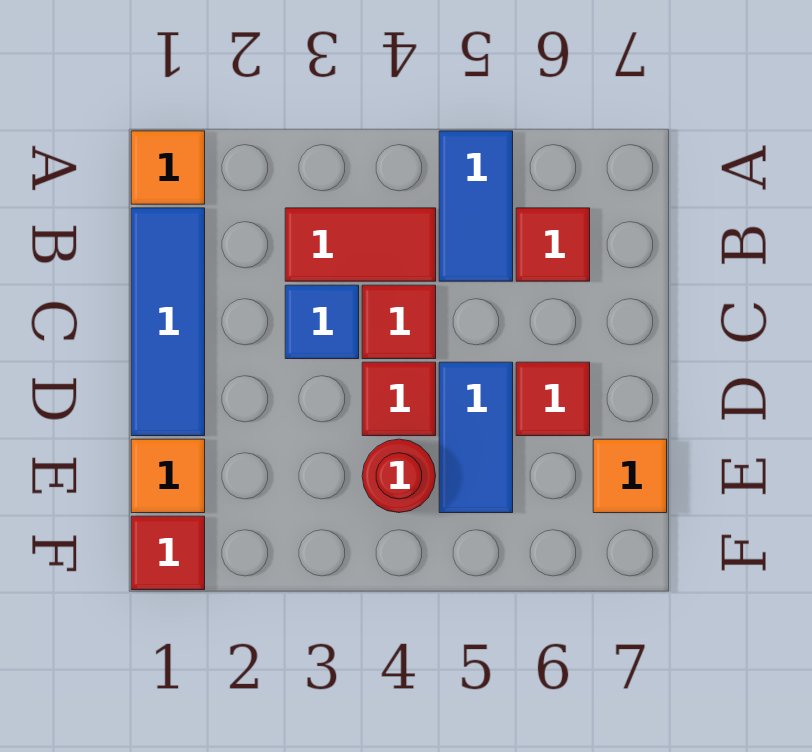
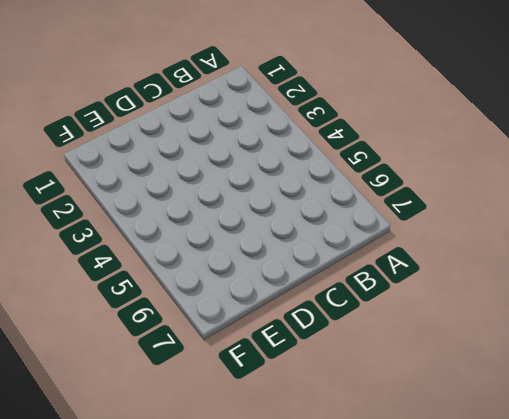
none -> orange 1x1 tile [131,131,205,204]
none -> blue 1x2 tile [439,131,513,281]
none -> blue 1x3 tile [131,208,205,436]

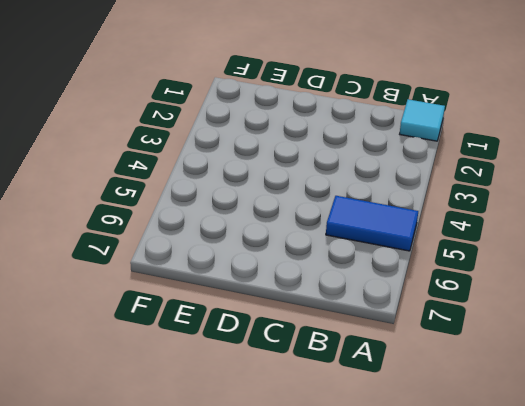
cyan 1x1 tile [400,99,445,141] -> orange 1x1 tile [131,131,205,204]
none -> blue 1x3 tile [131,208,205,436]
none -> red 1x2 tile [285,208,436,281]
none -> red 1x1 tile [516,208,590,281]

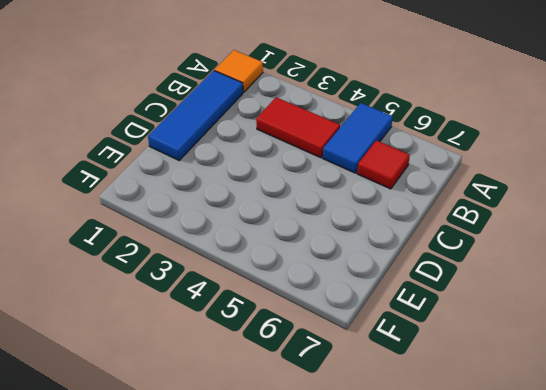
none -> blue 1x1 tile [285,285,359,359]
none -> red 1x1 tile [362,285,436,359]
none -> red 1x1 tile [362,362,436,436]

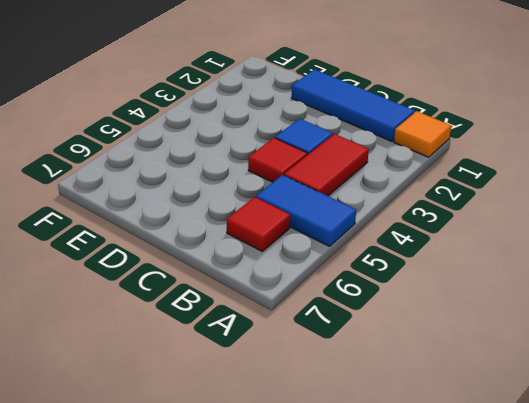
none -> red 1x1 tile [362,362,436,436]
none -> blue 1x2 tile [439,362,513,513]
none -> red 1x1 tile [516,362,590,436]

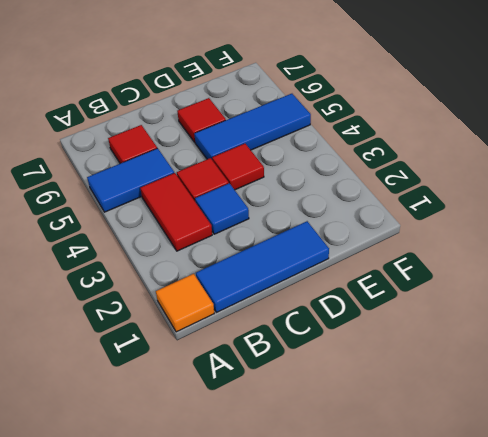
blue 1x3 tile [194,94,311,159] -> blue 1x2 tile [439,362,513,513]
none -> orange 1x1 tile [131,439,205,513]
none -> red 1x1 round brick [362,439,436,513]
none -> orange 1x1 tile [593,439,667,513]

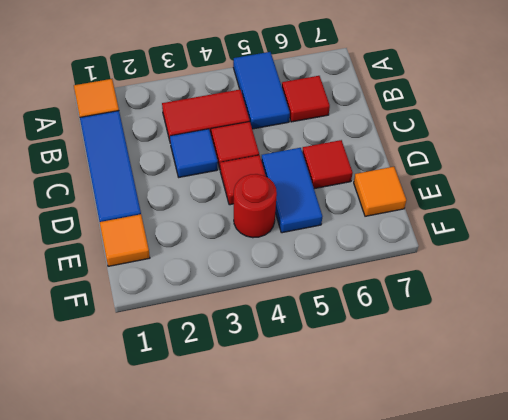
none -> red 1x1 tile [131,516,205,590]

